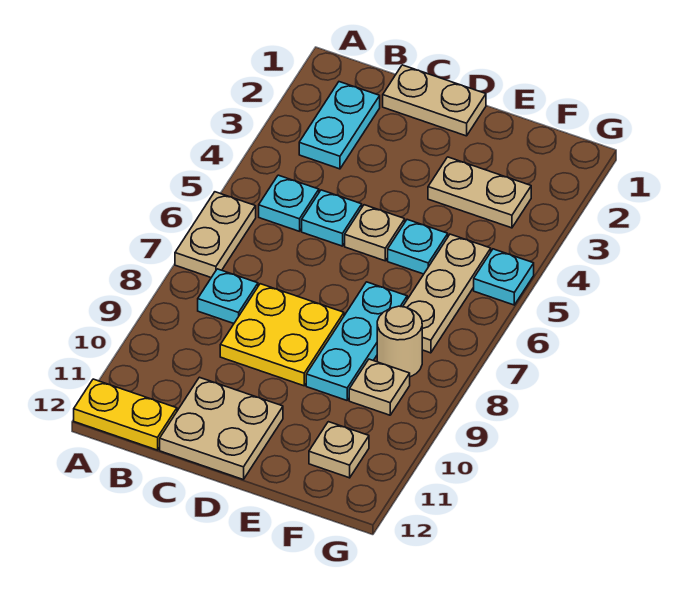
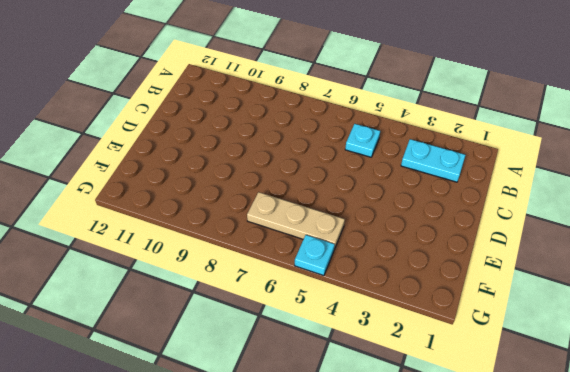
none -> tan 1x2 plate [175,192,256,277]
none -> yellow 1x2 plate [74,379,177,450]
none -> cyan 1x1 plate [198,269,258,323]

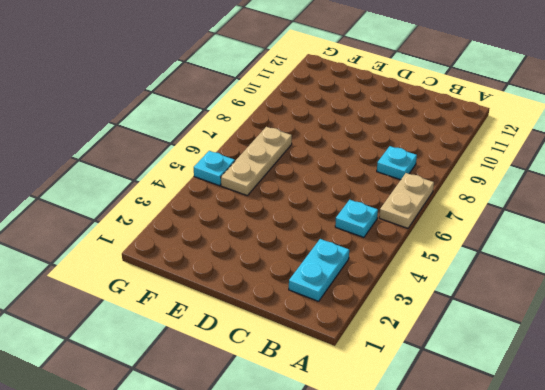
none -> yellow 1x2 plate [74,379,177,450]
none -> tan 1x2 plate [383,65,486,136]
none -> cyan 1x1 plate [302,190,362,246]

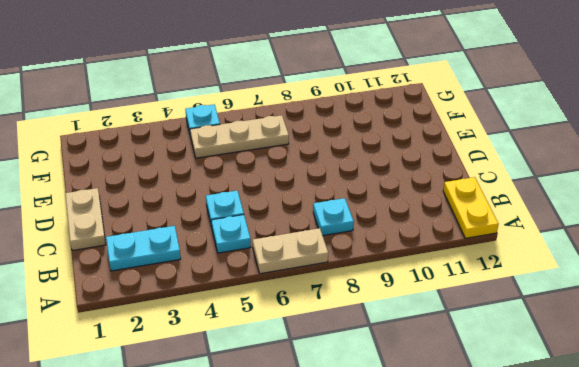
none -> yellow 2x2 plate [220,284,344,386]
none -> tan 2x2 plate [160,377,283,480]
none -> tan 1x1 plate [345,205,405,261]

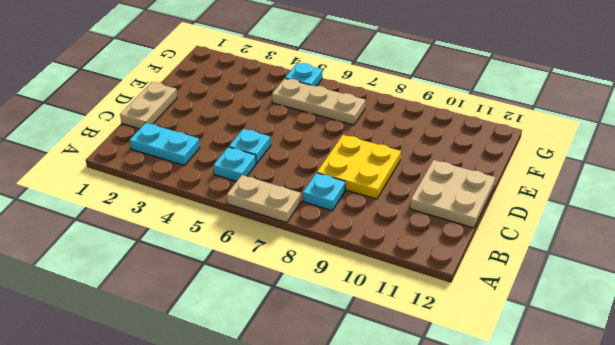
none -> yellow 1x2 plate [74,379,177,450]
none -> tan 1x1 plate [345,205,405,261]
none -> tan 1x2 plate [428,157,531,228]

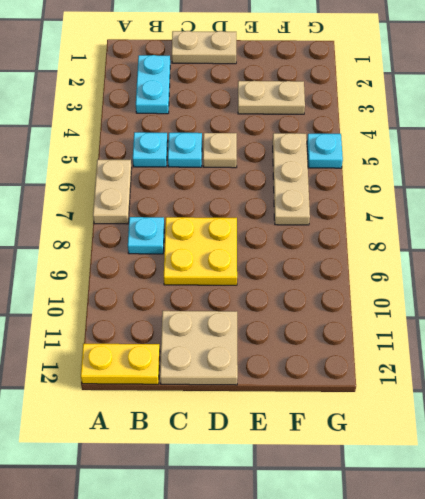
none -> cyan 1x1 plate [388,220,448,274]
none -> cyan 1x3 plate [306,282,407,400]
none -> tan 1x1 round brick [377,306,422,377]

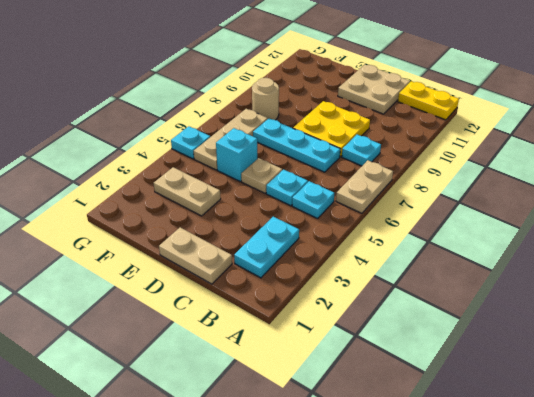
cyan 1x3 plate [253,118,340,172] -> cyan 1x3 plate turned to [306,282,407,400]
cyan 1x1 brick [216,128,257,181] -> cyan 1x1 plate [388,220,448,274]
none -> tan 1x1 plate [349,359,410,415]
none -> tan 1x1 plate [309,422,369,478]

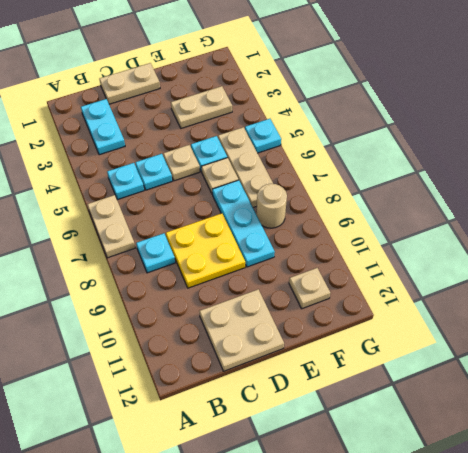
tan 1x1 plate [201,158,238,194] -> tan 1x1 plate moved to [349,359,410,415]
none -> yellow 1x2 plate [74,379,177,450]

